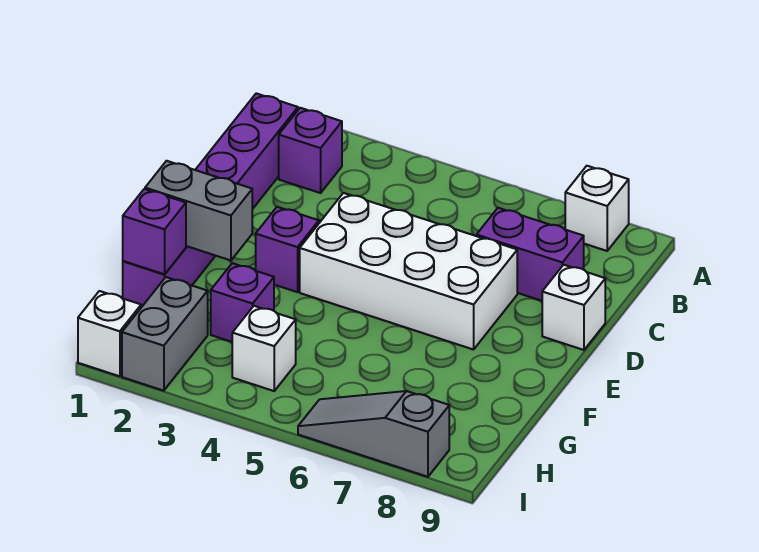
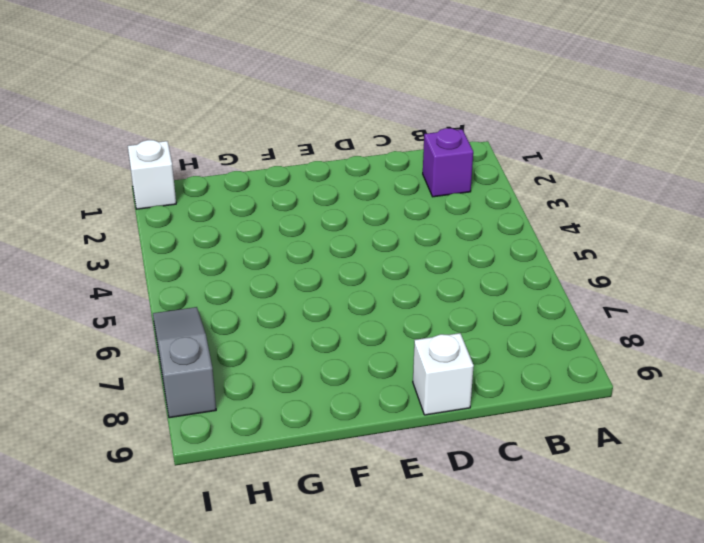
none -> white 1x1 brick [565,166,629,251]
none -> purple 1x6 brick [123,93,298,307]
none -> purple 1x2 brick [477,208,584,301]

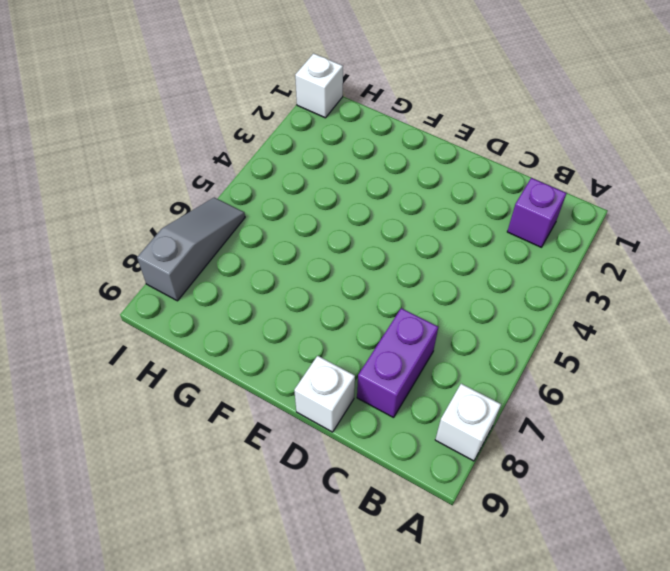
none -> purple 1x6 brick [123,93,298,307]
none -> white 2x4 brick [300,193,517,350]
none -> purple 1x1 brick [256,207,319,292]

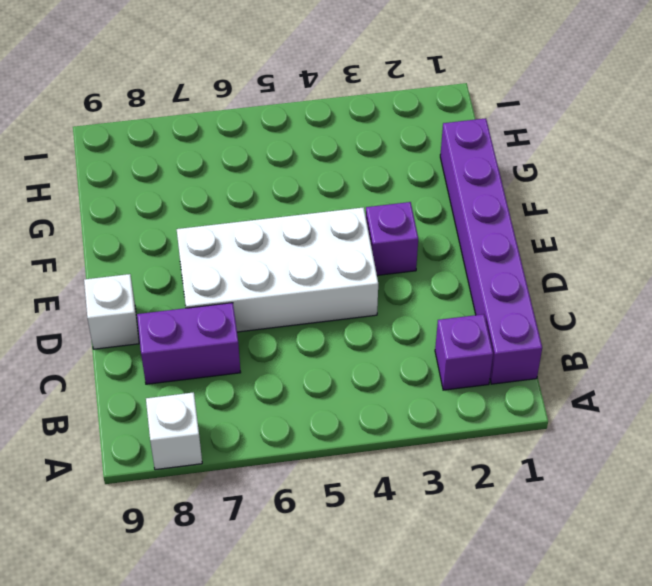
none -> purple 1x1 brick [211,263,274,342]
none -> grey 1x2 brick [122,277,208,391]
none -> white 1x1 brick [232,306,296,391]

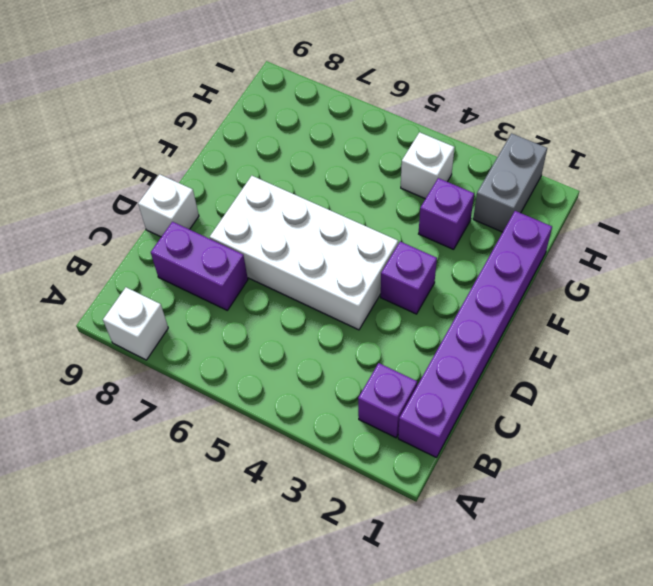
none -> white 1x1 brick [78,291,141,376]
none -> grey 1x3 slope [298,391,449,477]
none -> grey 1x2 brick [145,161,252,260]

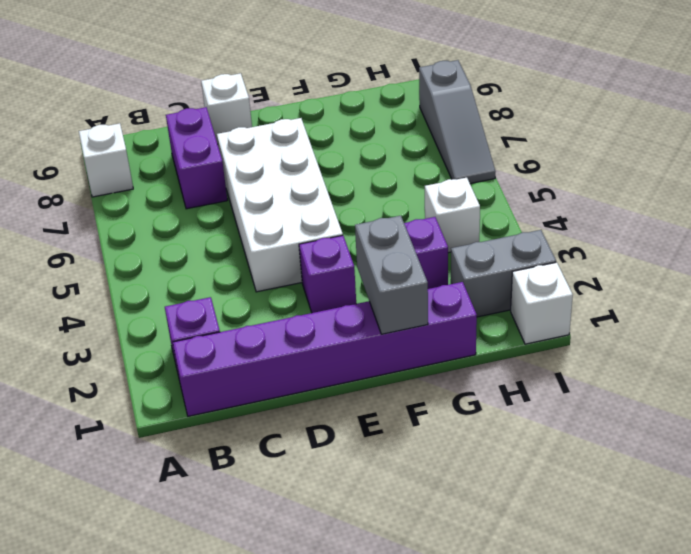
none -> purple 1x1 brick [123,189,186,274]

